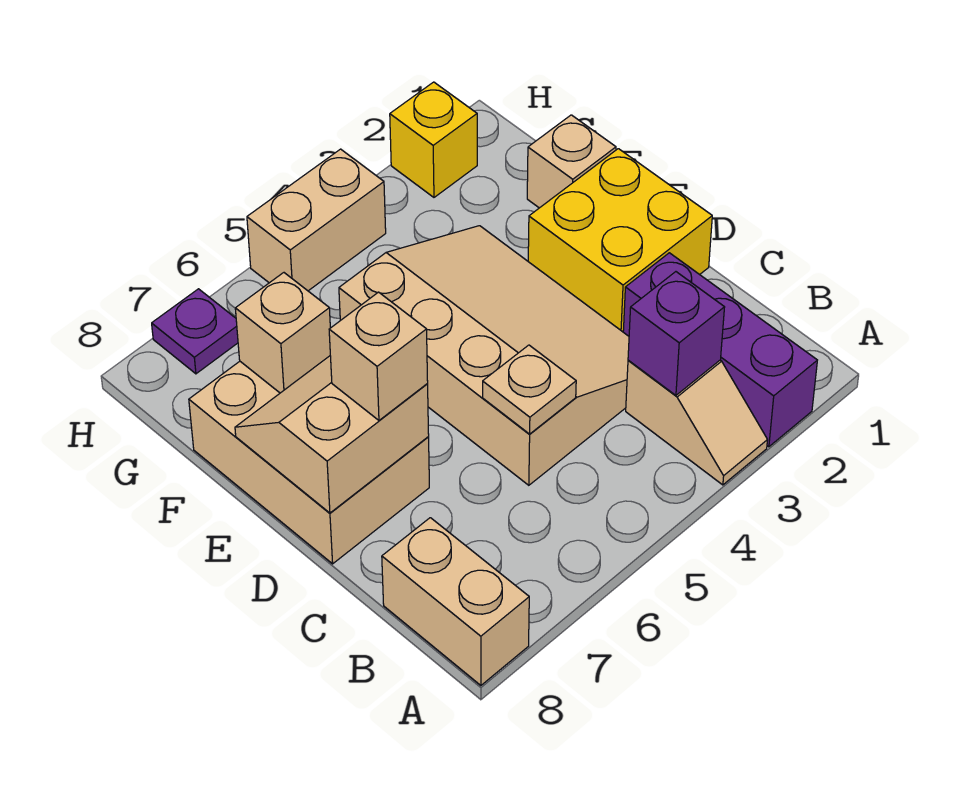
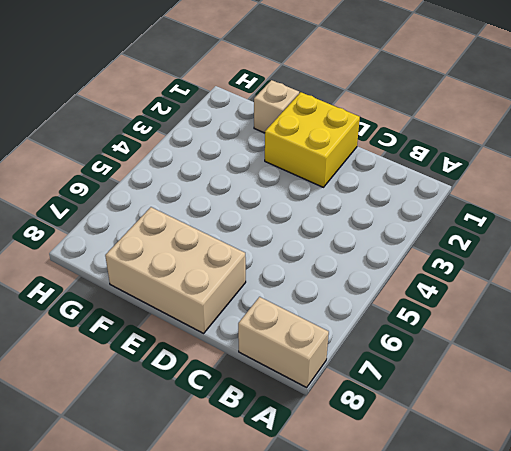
none -> purple 1x3 brick [623,253,817,447]
none -> tan 1x2 slope [626,360,767,485]
none -> tan 3x4 slope [339,226,629,485]

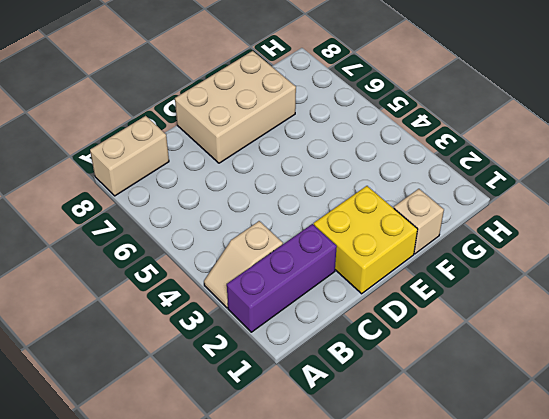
none -> tan 3x4 slope [339,226,629,485]
none -> yellow 1x1 brick [390,82,477,197]
none -> tan 1x2 brick [247,149,386,291]

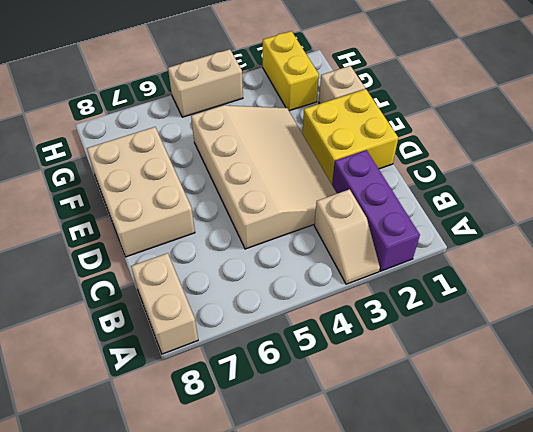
yellow 1x2 brick [263,31,319,111] -> yellow 1x1 brick [390,82,477,197]
none -> purple 1x1 plate [152,289,238,374]
none -> purple 1x1 brick [628,272,725,395]
none -> tan 1x1 plate [483,345,576,434]

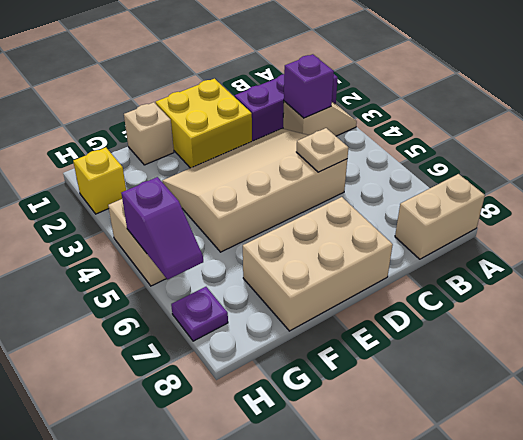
purple 1x2 slope [121,177,203,280] -> none
none -> tan 2x2 slope [235,356,429,513]
none -> tan 1x1 brick [235,273,330,393]
none -> tan 1x1 brick [329,292,428,420]

